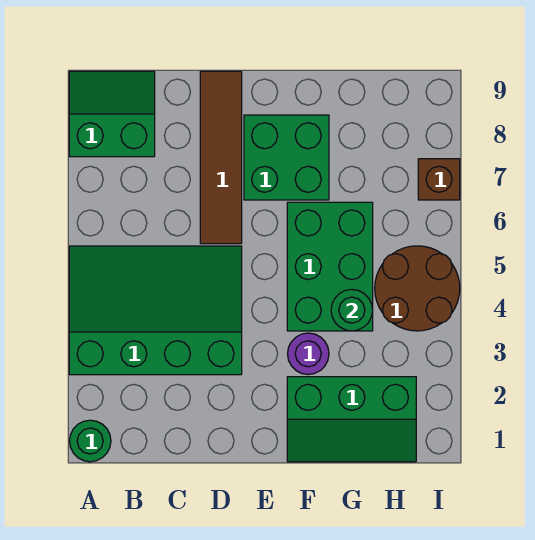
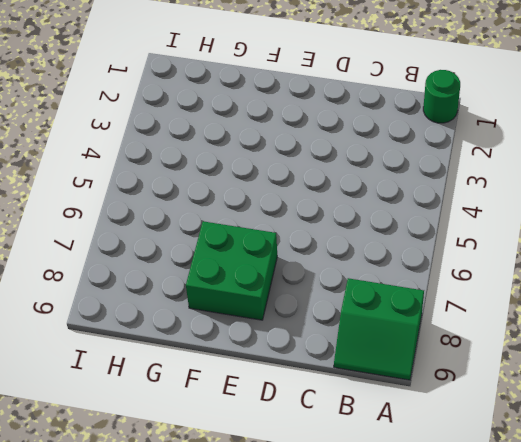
none -> green 3x4 slope [69,246,242,375]
none -> brown 1x4 tile [200,71,242,244]

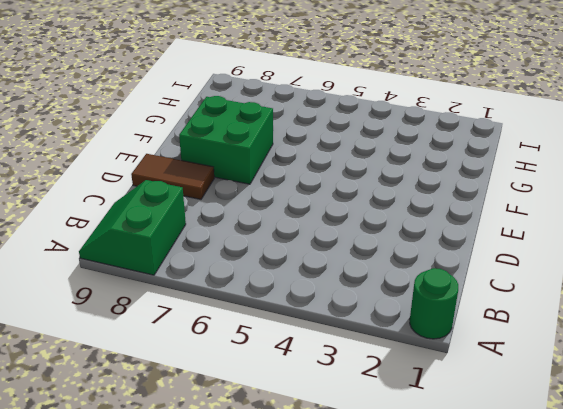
brown 1x2 tile [131,154,214,199] -> brown 1x4 tile [200,71,242,244]
none -> green 3x4 slope [69,246,242,375]
none -> green 2x3 slope [287,377,416,462]

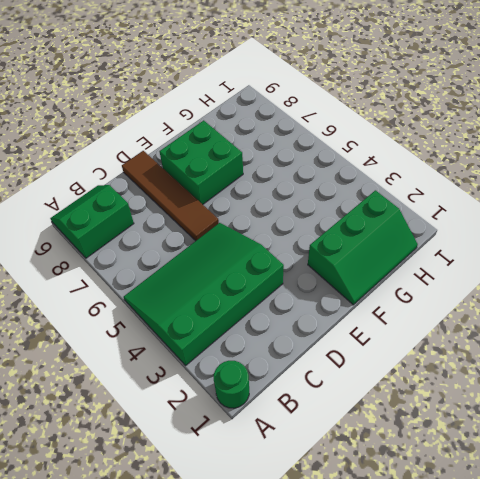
none -> purple 1x1 round brick [288,333,329,375]
none -> green 2x3 brick [287,202,373,331]

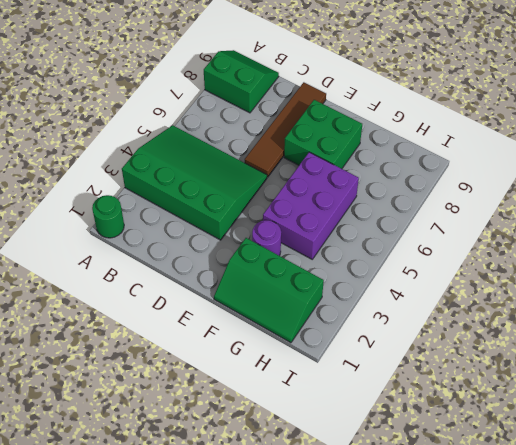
purple 2x3 brick [263,152,359,259] -> green 2x3 brick [287,202,373,331]
none -> brown 2x2 round brick [375,246,460,331]
none -> brown 1x1 brick [418,159,460,200]

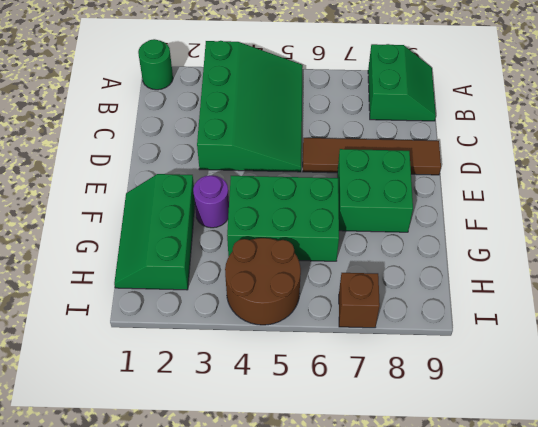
none -> green 1x1 round brick [331,290,373,331]

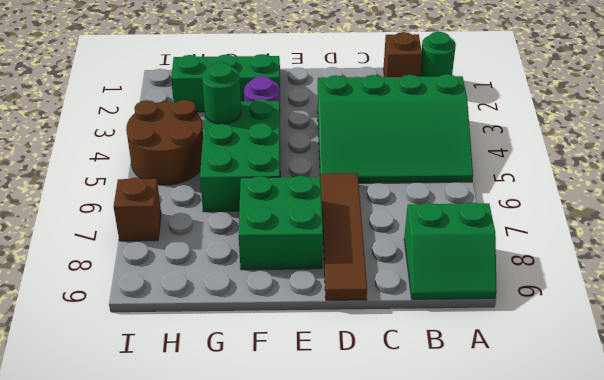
brown 1x1 brick [384,32,422,77] -> none

